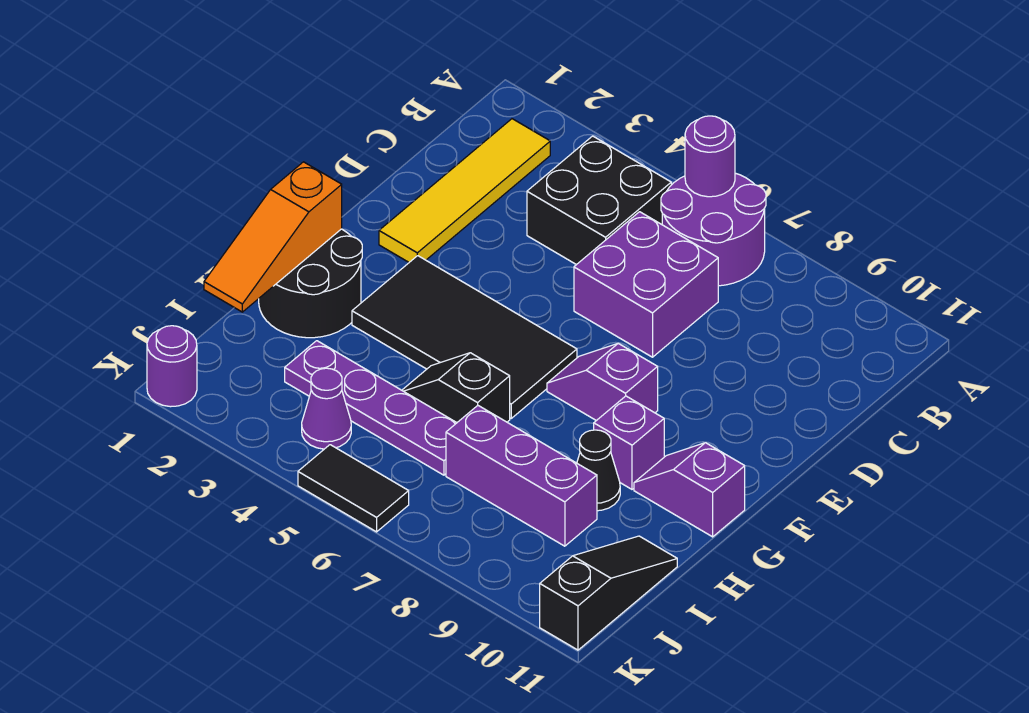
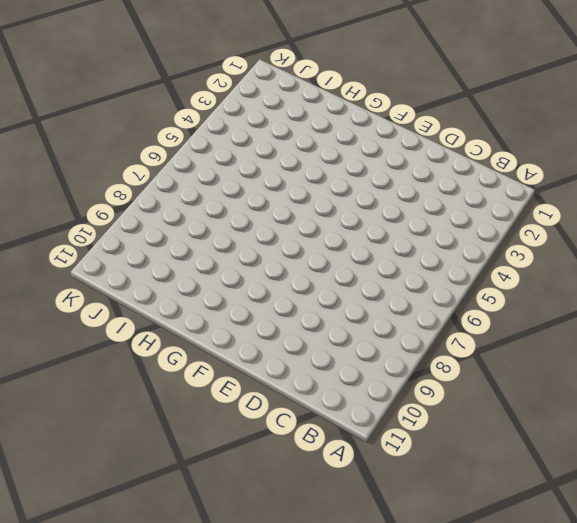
none -> purple 2x2 round brick [661,173,766,286]
none -> yellow 1x4 tile [379,119,550,262]
none -> black 2x2 brick [527,136,671,265]

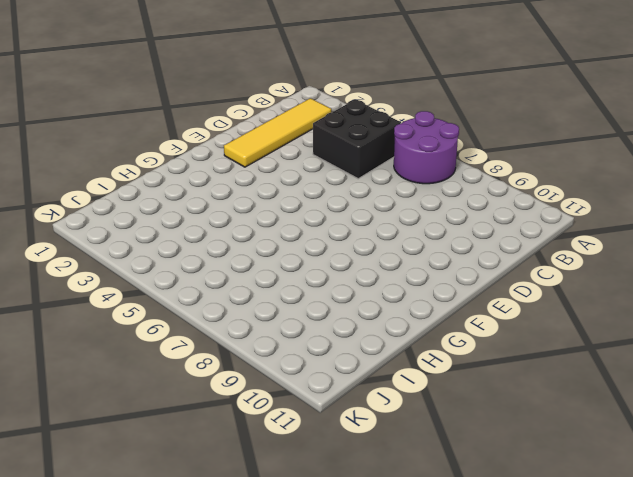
none -> purple 2x2 brick [574,212,718,357]
none -> black 2x4 tile [352,256,577,418]
none -> purple 1x2 slope [547,343,658,421]

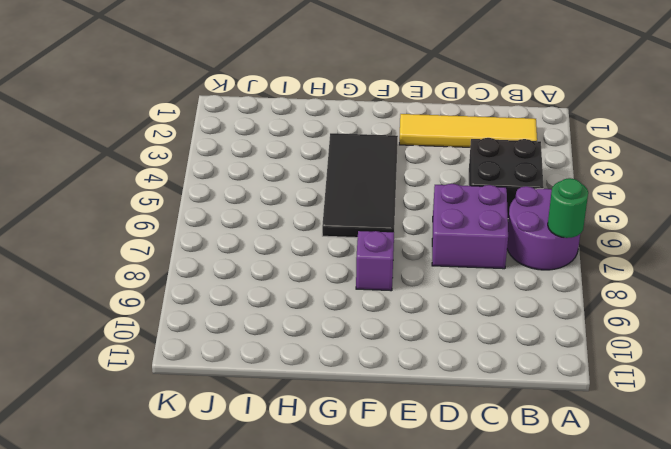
green 1x1 round brick [548,178,588,238] -> none
none -> black 2x2 round brick [259,229,362,338]
none -> purple 1x1 brick [594,396,664,489]
none -> purple 1x2 slope [634,443,745,537]

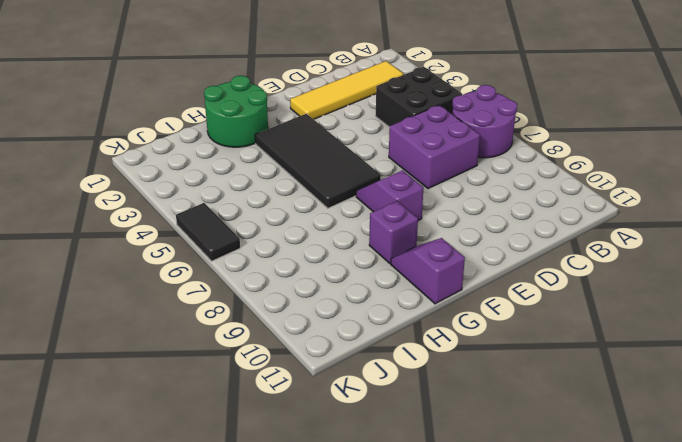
green 2x2 round brick [204,76,268,147] -> black 2x2 round brick [259,229,362,338]
none -> black 1x2 slope [402,353,510,423]
none -> black 1x1 cone [577,430,620,511]
none -> purple 1x4 plate [285,341,456,475]

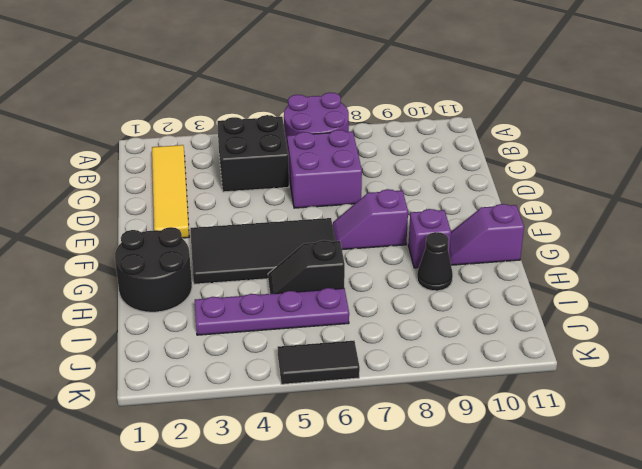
none -> purple 1x3 brick [446,406,597,546]
none -> black 1x3 slope [540,536,677,650]
none -> purple 1x1 cone [302,368,351,449]

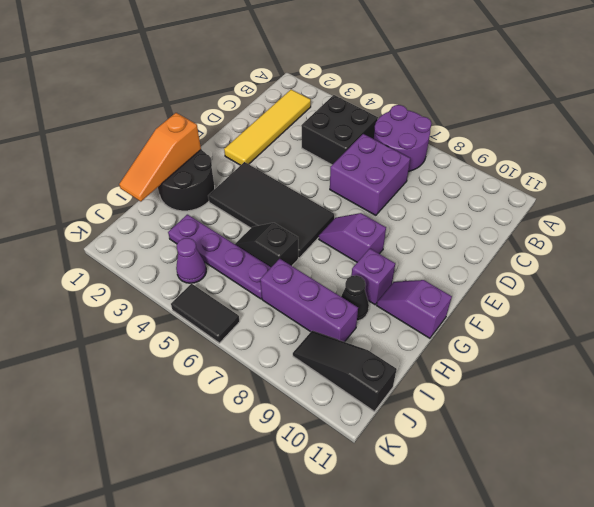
black 1x3 slope [293,331,397,412] -> black 1x3 slope turned to [540,536,677,650]
none -> purple 1x1 round brick [147,326,197,407]
none -> purple 1x1 round brick [685,116,735,197]

